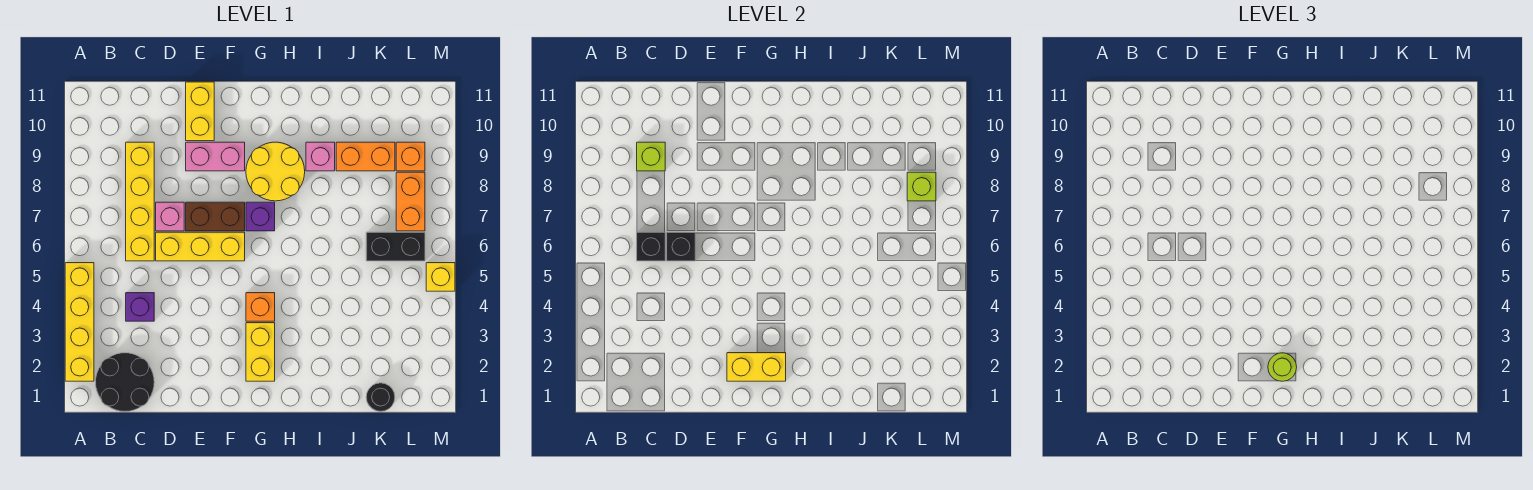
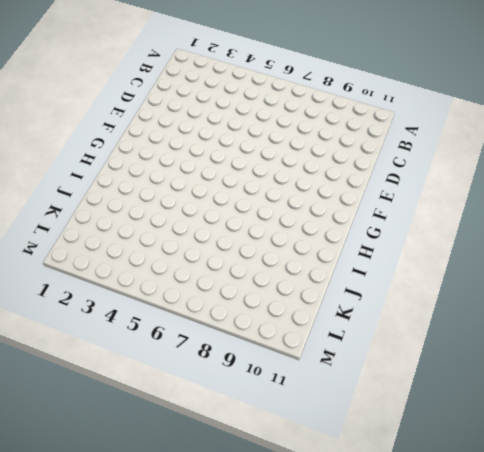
none -> yellow 1x4 brick [65,263,94,381]
none -> black 2x2 round brick [96,353,154,411]
none -> purple 1x1 brick [126,293,154,321]

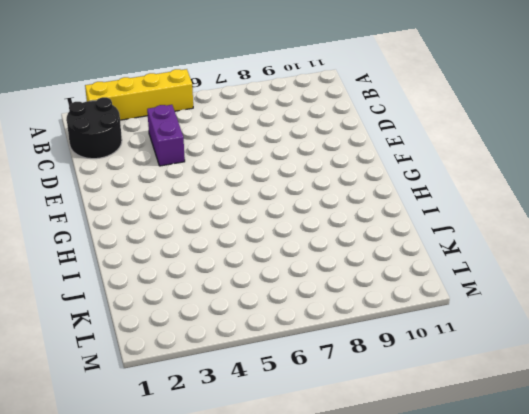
purple 1x2 brick [147,105,185,166] -> purple 1x1 brick [126,293,154,321]
none -> yellow 1x4 brick [126,142,154,261]
none -> yellow 1x3 brick [156,232,245,261]
none -> pink 1x1 brick [156,202,184,231]

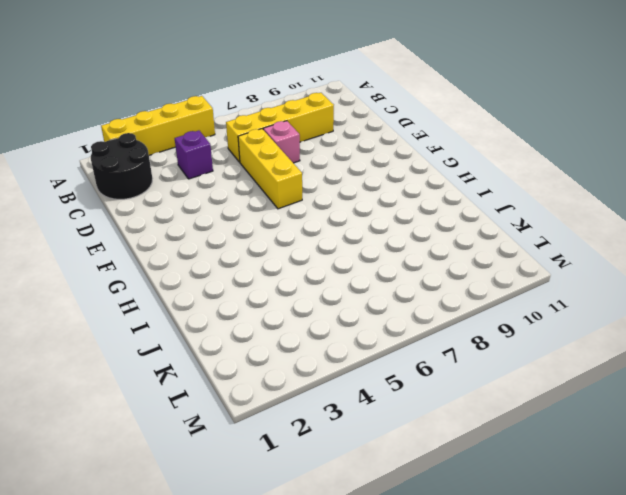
none -> brown 1x2 brick [186,202,245,231]
none -> pink 1x2 brick [186,142,245,171]
none -> yellow 1x2 brick [186,82,214,141]

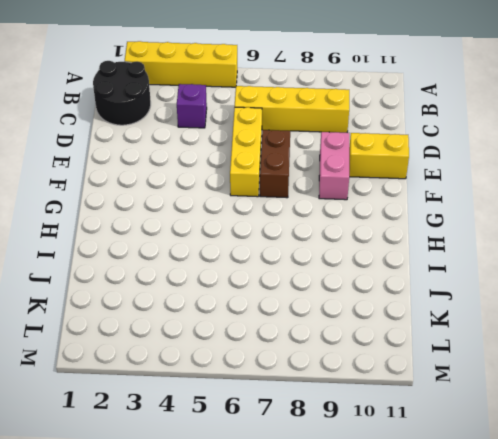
none -> pink 1x1 brick [156,202,184,231]
none -> yellow 1x2 brick [246,323,275,381]
none -> orange 1x1 brick [246,293,275,321]

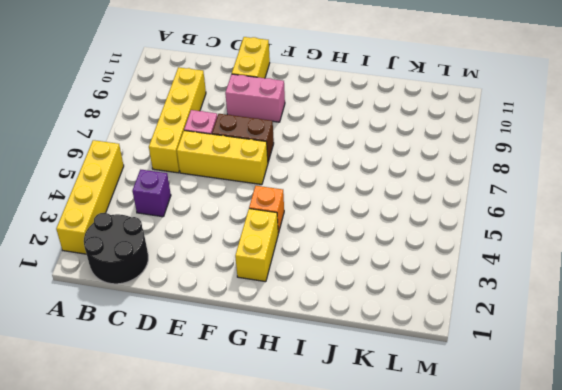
none -> purple 1x1 brick [246,202,275,231]
none -> yellow 2x2 round brick [246,142,305,201]
none -> pink 1x1 brick [306,142,335,171]

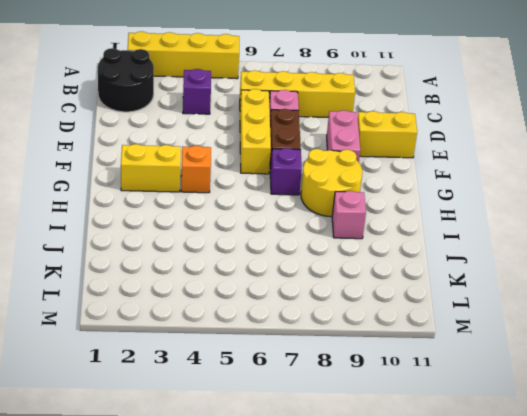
none -> orange 1x2 brick [336,142,395,171]
none -> black 1x1 round brick [366,383,395,411]
none -> black 1x2 brick [366,232,425,261]

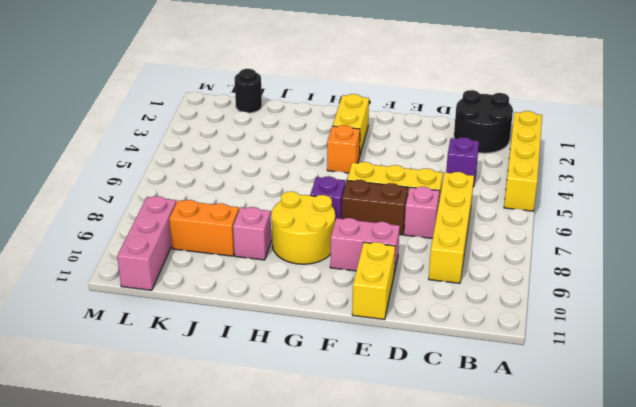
pink 1x3 brick [117,196,176,290] -> orange 1x1 brick [396,142,425,171]
none -> black 1x2 brick [366,232,425,261]
none -> orange 1x2 brick [396,172,425,231]
none -> yellow 1x1 brick [426,263,455,291]

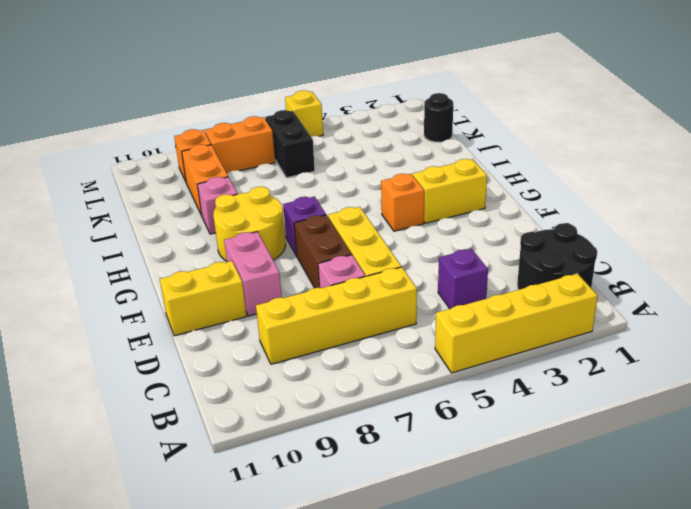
none -> black 1x1 brick [637,232,665,261]
none -> lime 1x1 brick [637,142,665,171]
none -> black 1x1 brick [667,232,695,261]

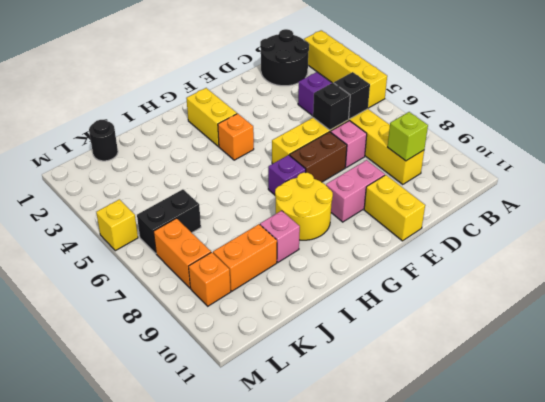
none -> yellow 1x2 brick [727,353,786,381]
none -> lime 1x1 brick [907,172,936,201]
none -> lime 1x1 round brick [1268,353,1297,381]

